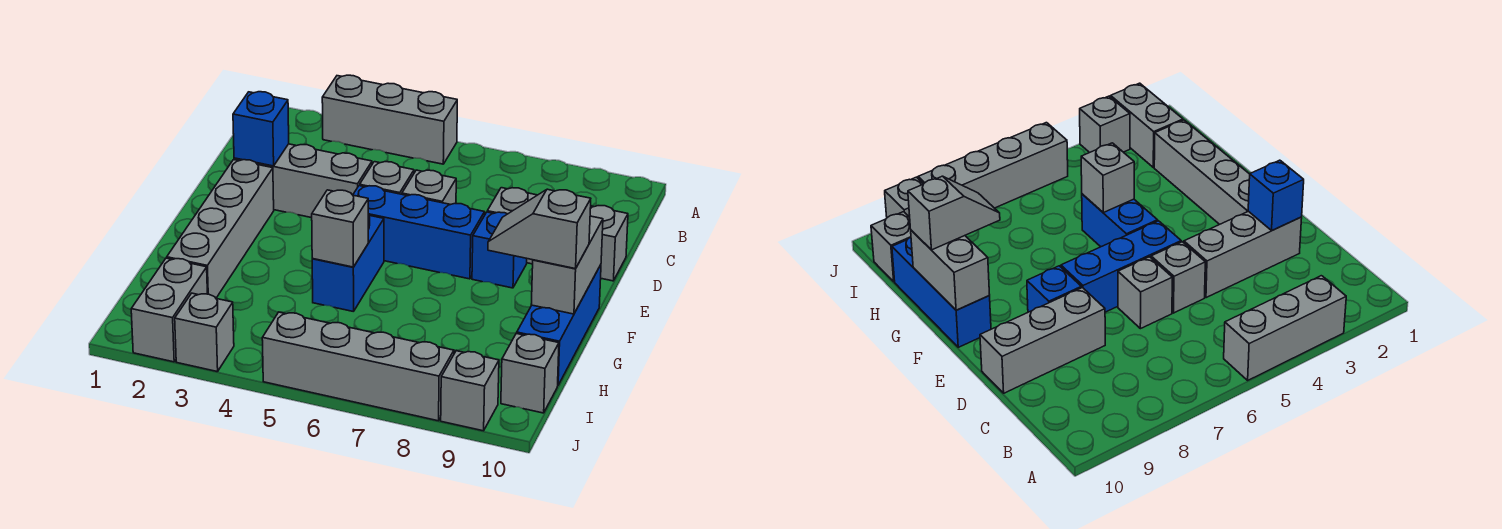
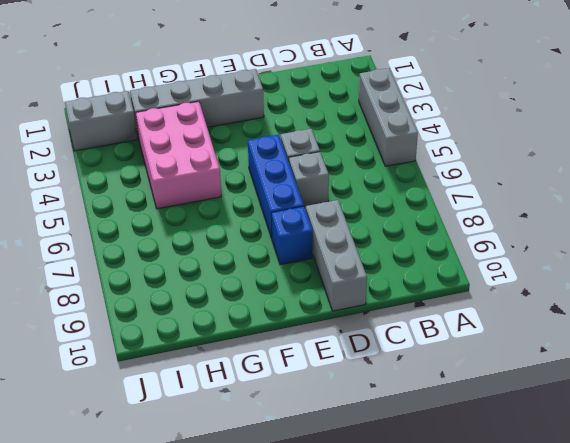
pink 2x3 brick [136,101,221,209] -> blue 1x2 brick [312,215,384,312]
none -> grey 1x3 brick [234,144,372,218]
none -> blue 1x3 brick [517,265,601,385]
none -> grey 1x1 brick [501,333,559,413]

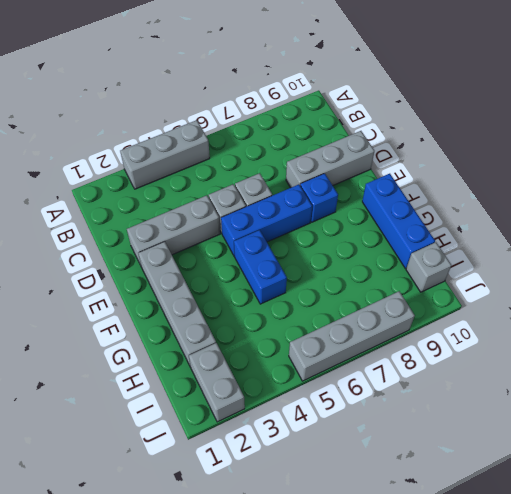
none -> grey 1x1 brick [175,293,234,372]
none -> grey 1x1 brick [441,351,499,431]
none -> blue 1x1 brick [233,92,289,166]

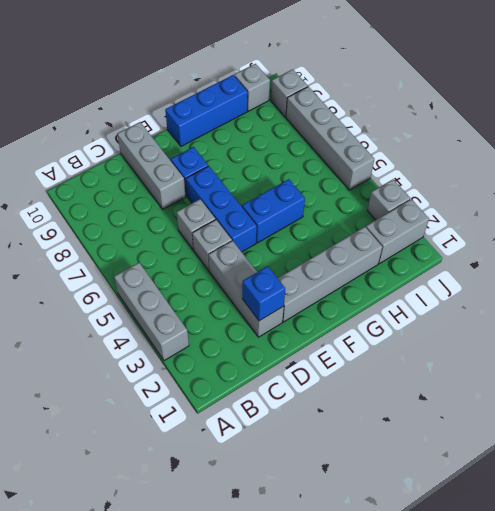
none -> grey 1x2 brick [531,216,603,314]
none -> grey 1x1 brick [312,190,368,267]
none -> grey 1x2 slope [488,189,591,269]

